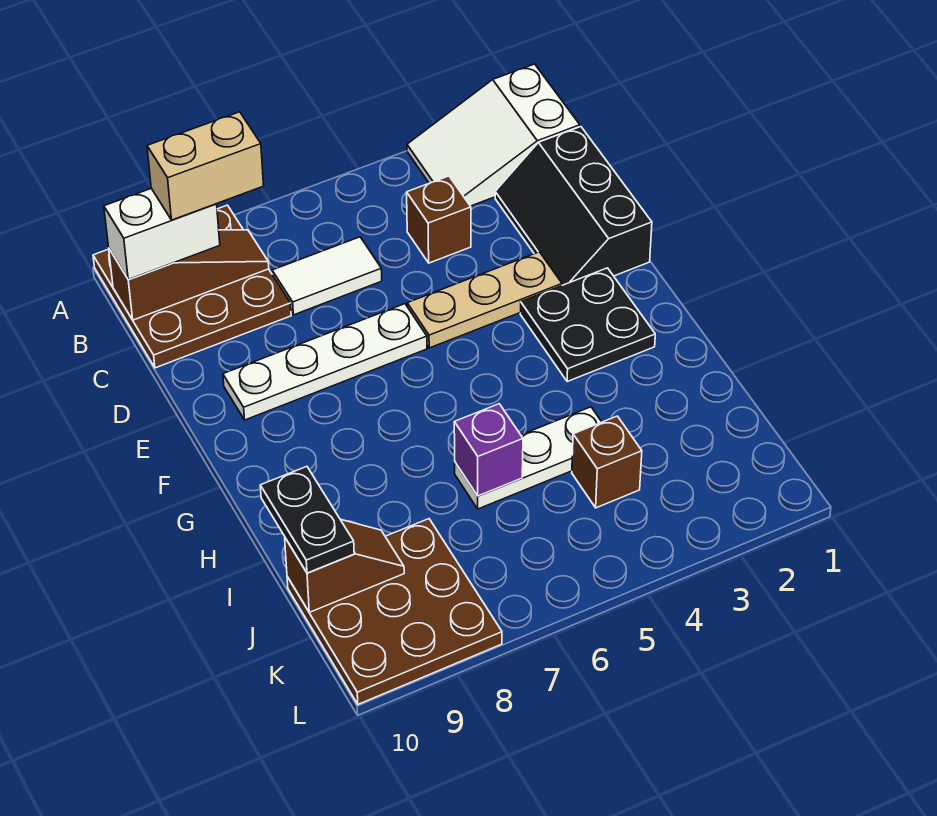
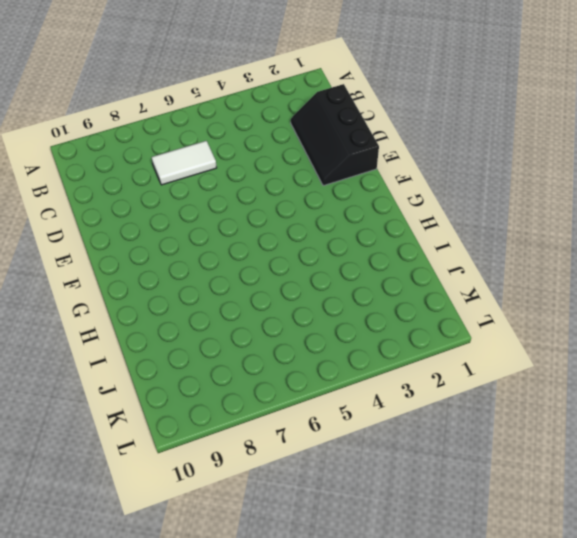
none -> white 2x3 slope [407,64,580,206]
none -> brown 3x3 plate [93,205,291,368]
none -> brown 1x1 brick [407,176,471,263]

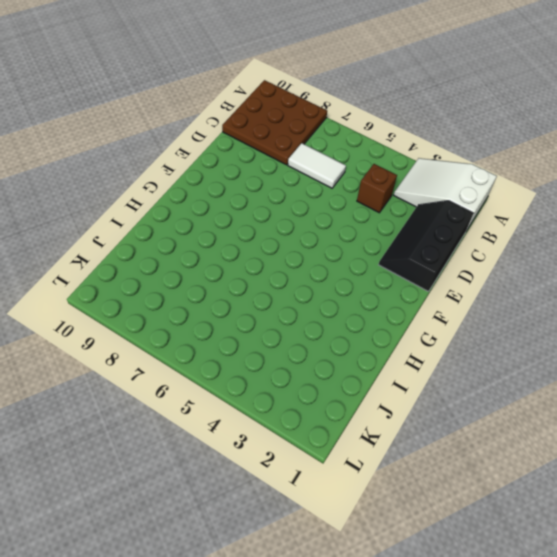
none -> tan 1x3 plate [407,252,562,348]
none -> white 1x4 plate [223,304,427,420]
none -> black 2x2 plate [520,268,655,382]

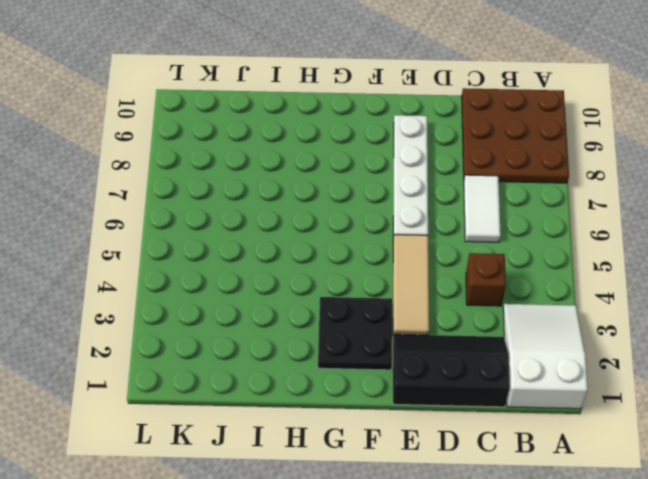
tan 1x3 tile [393,235,429,335] -> tan 1x3 plate [407,252,562,348]
none -> white 1x3 plate [455,407,601,509]
none -> brown 1x1 brick [572,416,642,508]
none -> brown 3x3 plate [287,519,502,704]

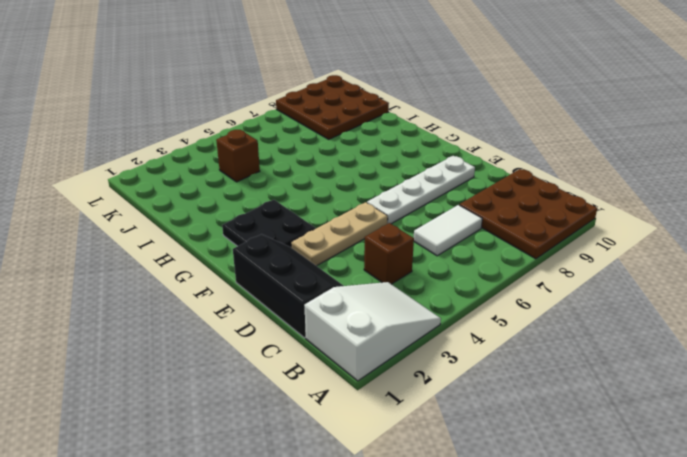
none -> white 1x3 plate [455,407,601,509]
none -> brown 1x3 slope [109,230,269,320]
none -> purple 1x1 brick [454,404,523,496]

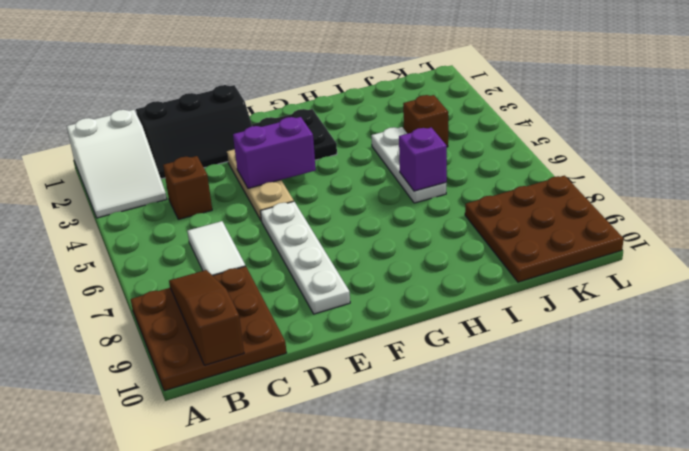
purple 1x2 brick [233,117,316,188] -> none
none -> brown 1x2 slope [285,519,404,612]
none -> white 1x2 brick [104,188,220,279]
none -> black 1x2 plate [260,467,354,573]

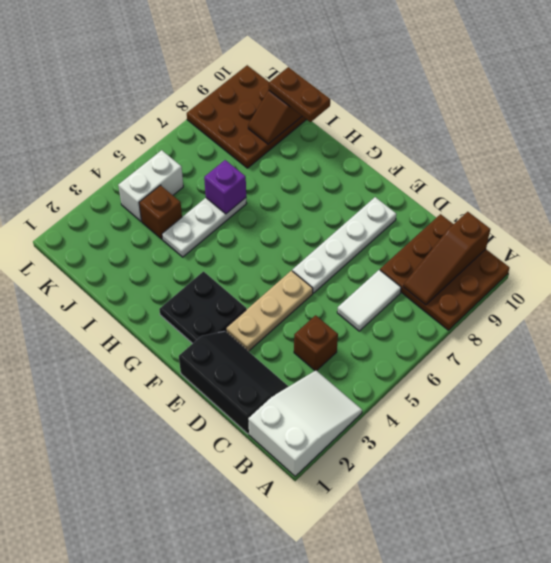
brown 1x2 plate [269,67,330,122] -> black 1x2 plate [260,467,354,573]
white 1x2 brick [118,150,183,221] -> white 1x2 brick moved to [104,188,220,279]
none -> tan 1x2 brick [147,112,264,220]

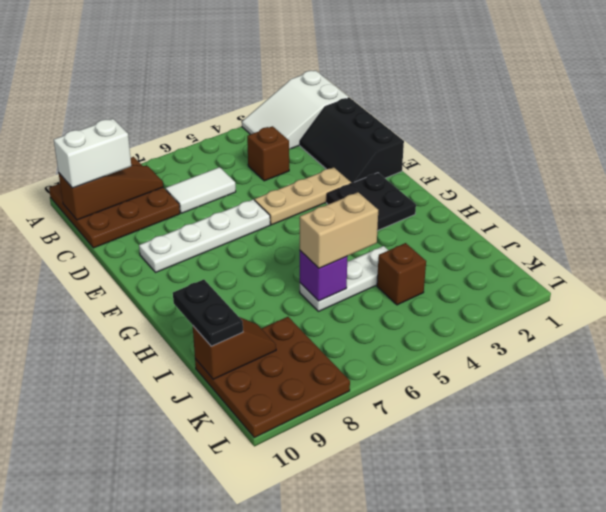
tan 1x2 brick [300,192,378,268] -> tan 1x2 brick moved to [147,112,264,220]

